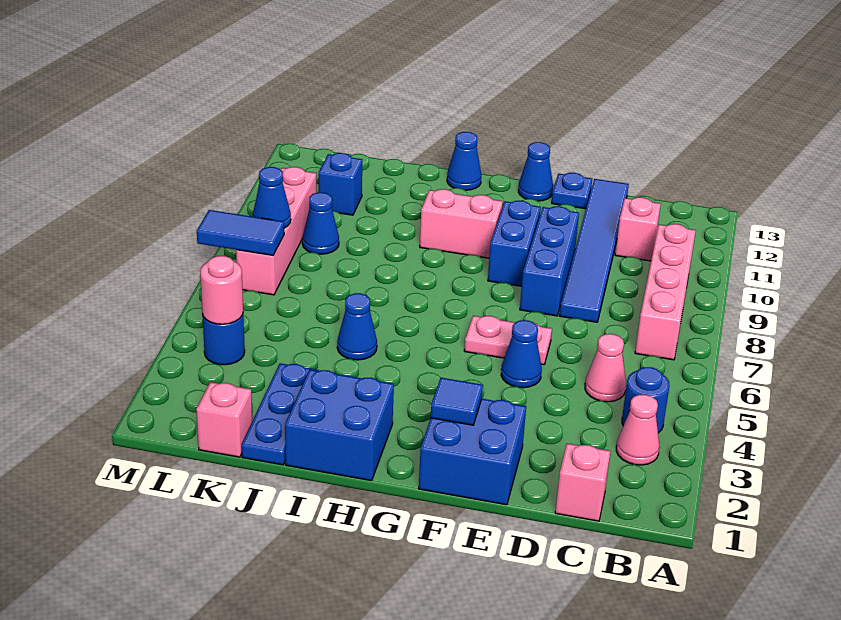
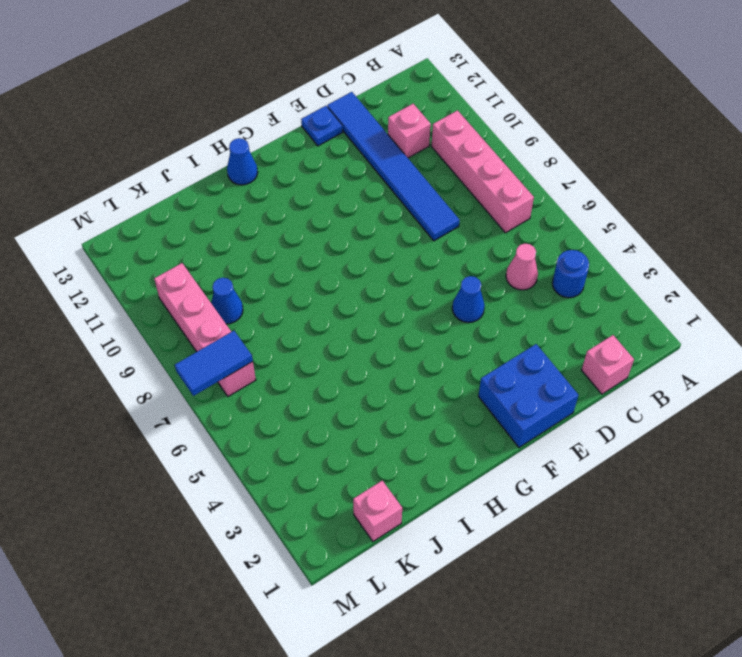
none -> pink 1x1 cone [616,395,659,465]
none -> pink 1x2 plate [464,316,552,365]
none -> blue 1x3 brick [520,206,579,316]

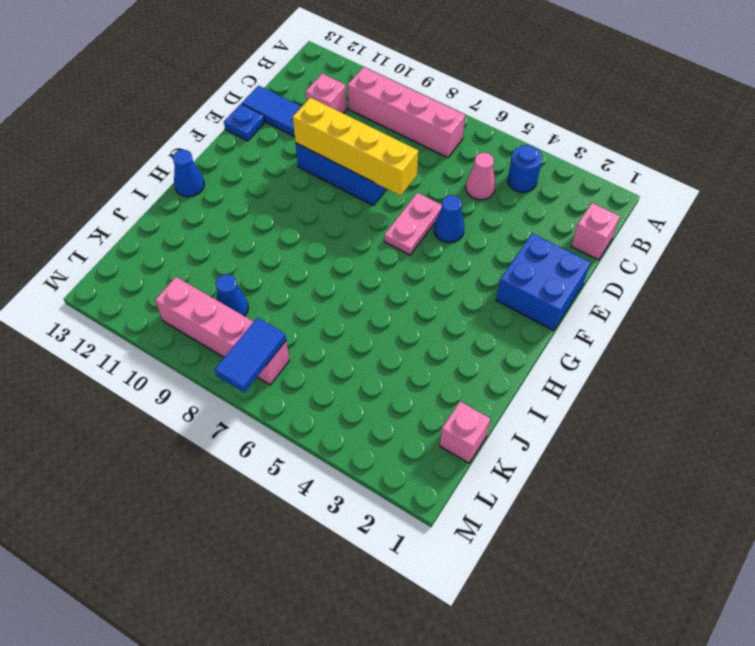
yellow 1x4 brick [293,98,418,196] -> none
none -> pink 1x1 cone [616,395,659,465]
none -> blue 1x2 brick [488,201,541,286]
none -> blue 1x1 cone [518,142,553,201]

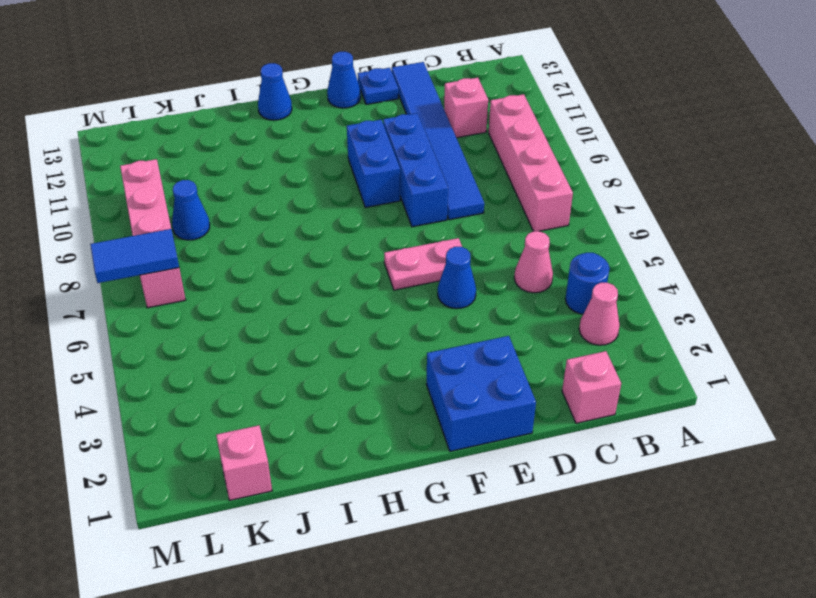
none -> pink 1x2 brick [420,189,503,258]
none -> blue 2x2 brick [285,370,394,481]
none -> blue 1x1 cone [337,293,377,360]

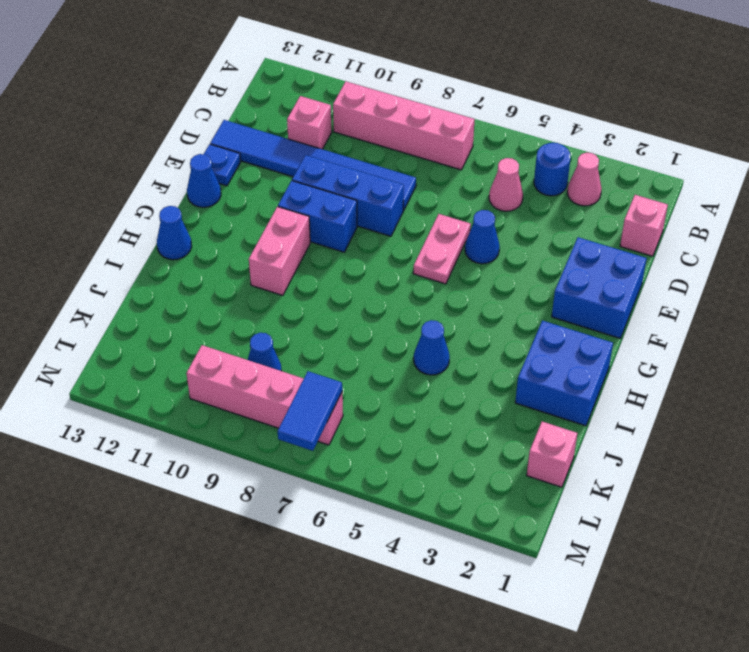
none -> blue 1x3 plate [242,363,319,465]
none -> blue 1x1 brick [319,153,362,215]
none -> blue 1x1 round brick [202,314,245,365]

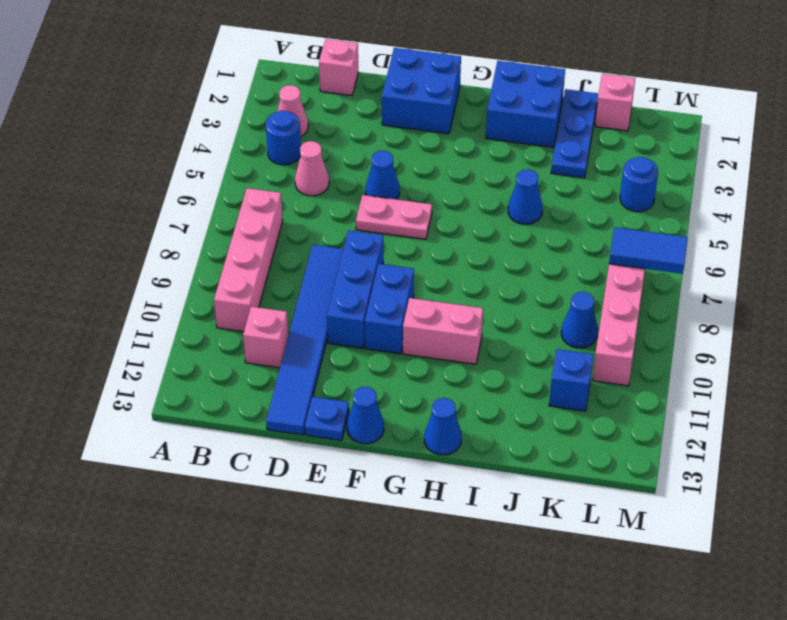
none -> blue 1x1 tile [431,378,483,425]
none -> pink 1x1 round brick [200,256,243,324]
none -> blue 1x1 cone [253,167,291,228]

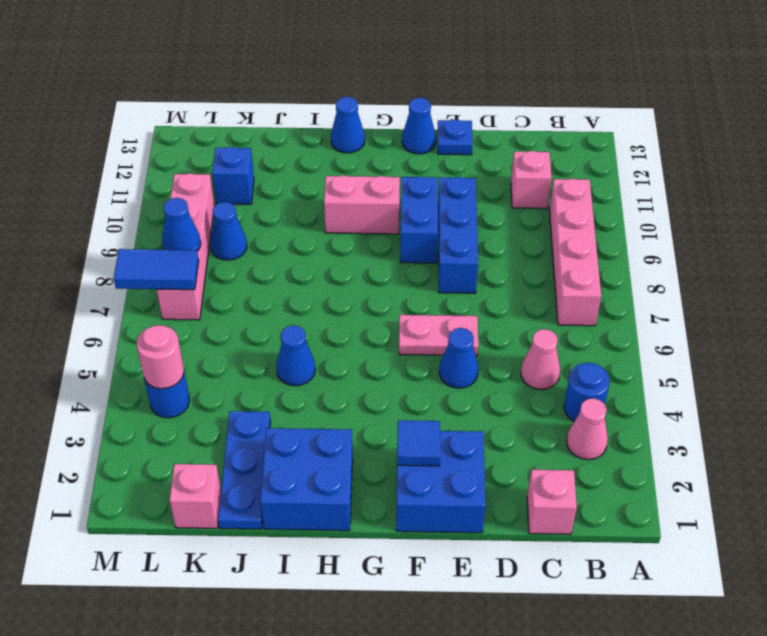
none -> blue 1x6 tile [560,179,629,322]

